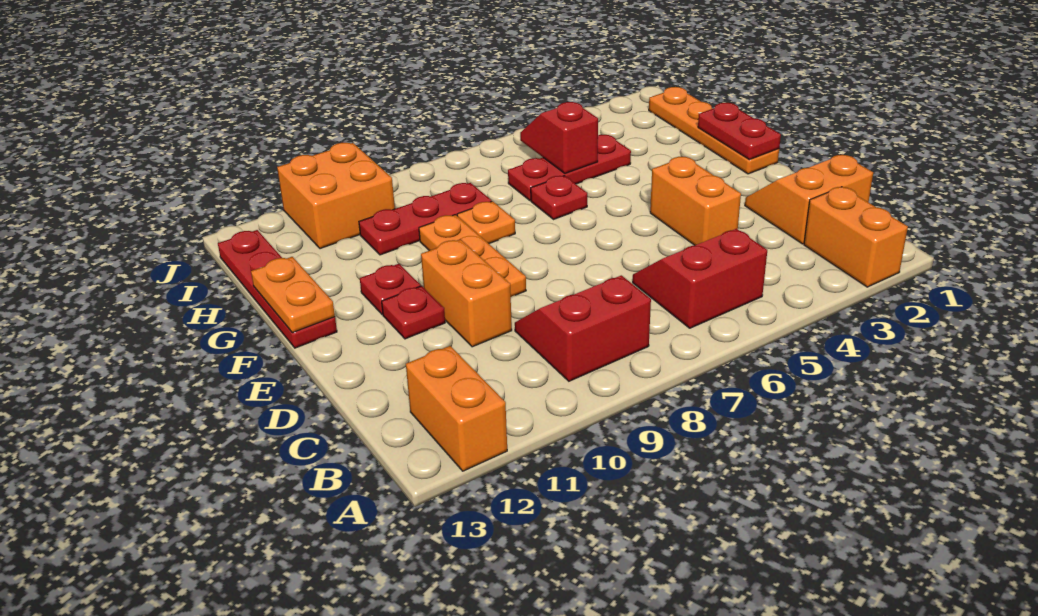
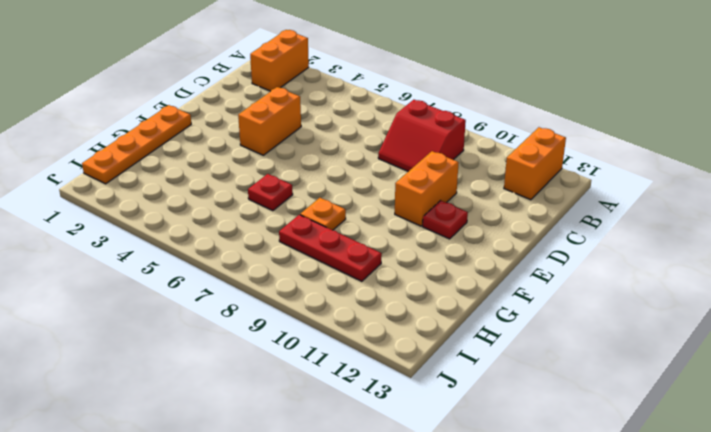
none -> red 2x2 slope [633,229,767,328]
none -> orange 2x2 slope [745,155,873,244]
none -> orange 1x3 plate [419,215,526,297]

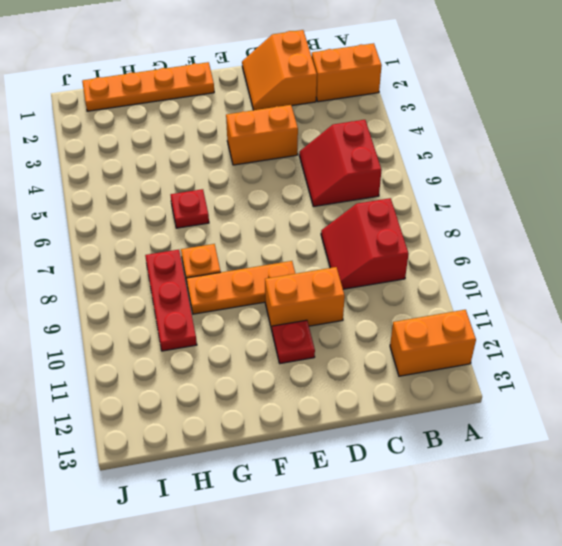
none -> red 1x1 plate [360,264,421,315]
none -> red 1x4 plate [218,230,337,348]
none -> red 1x3 plate [508,135,631,201]

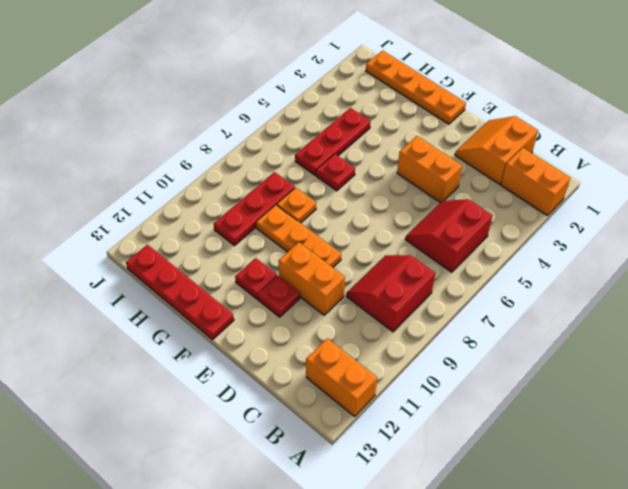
none -> orange 2x2 brick [277,143,395,249]
none -> red 1x2 plate [698,103,781,160]
none -> orange 1x2 plate [251,257,335,333]

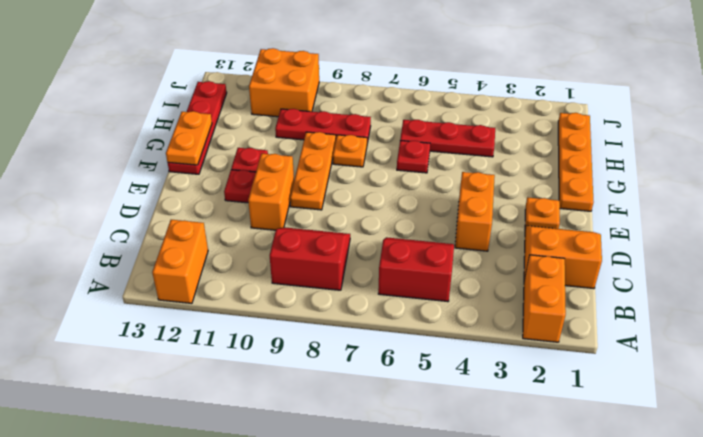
orange 1x1 plate [525,197,560,229] -> none
none -> red 1x2 plate [698,103,781,160]
none -> red 1x2 slope [520,102,598,173]

